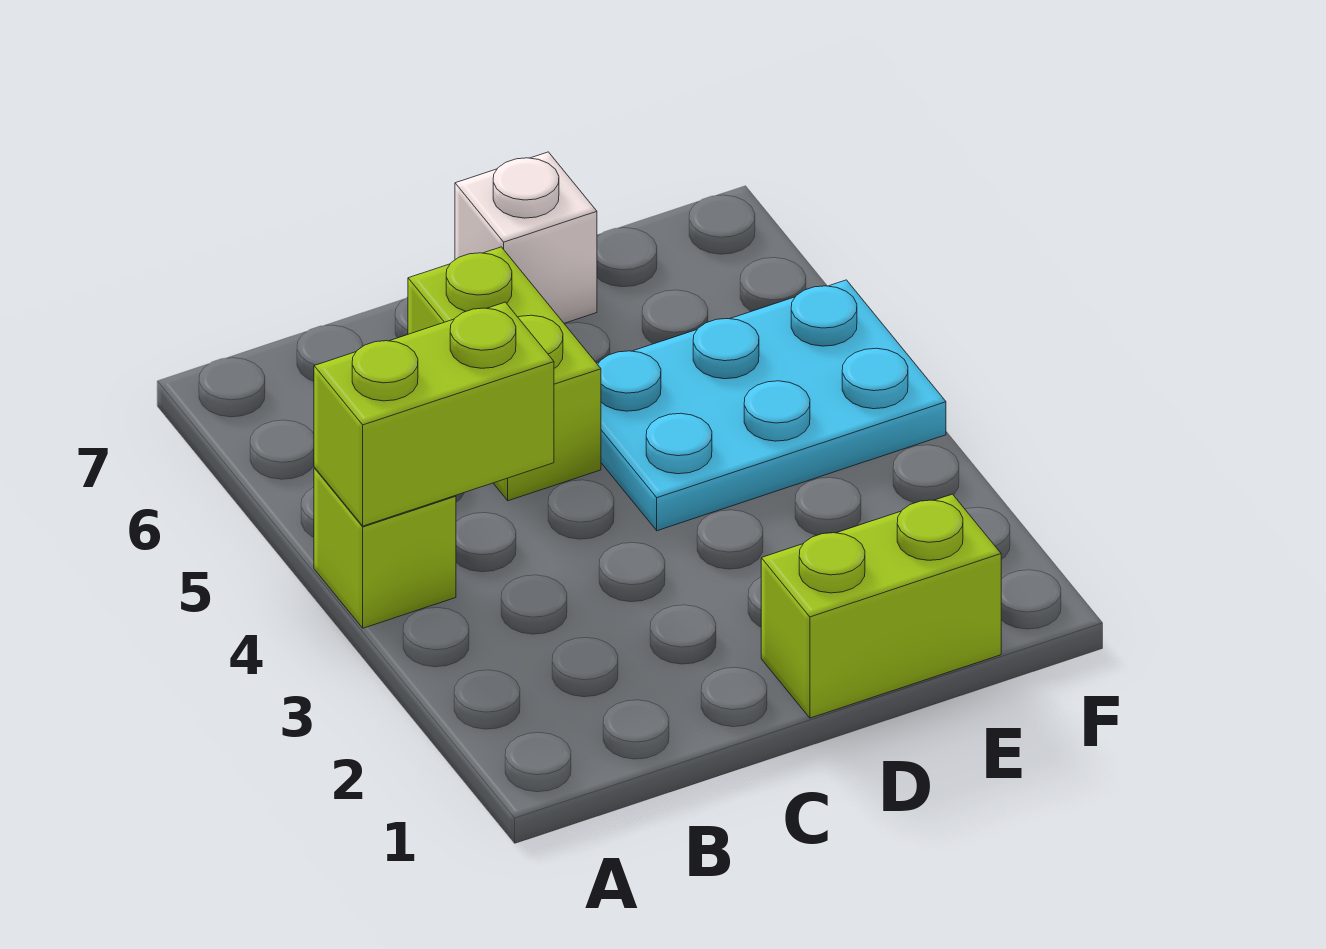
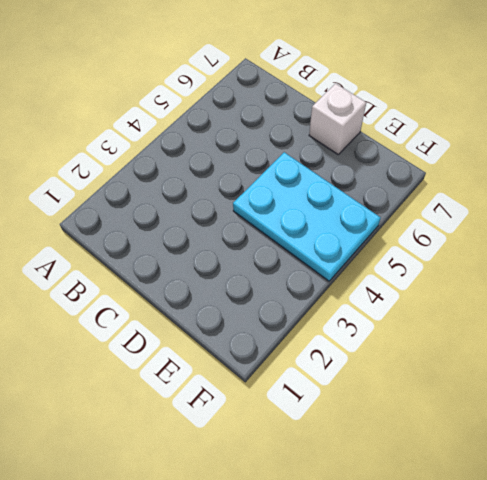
none -> lime 1x1 brick [314,468,456,628]
none -> lime 1x2 brick [408,247,601,501]

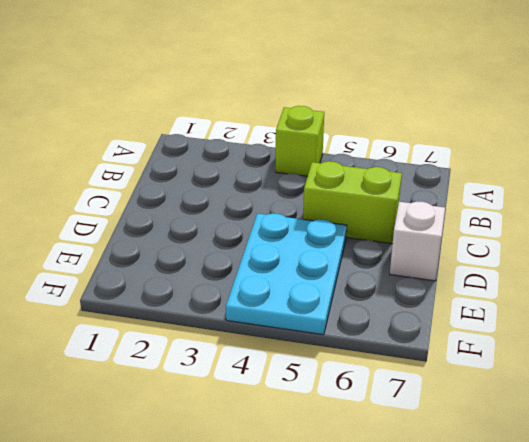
none -> lime 1x2 brick [761,494,1001,718]
none -> lime 1x2 brick [314,302,554,526]

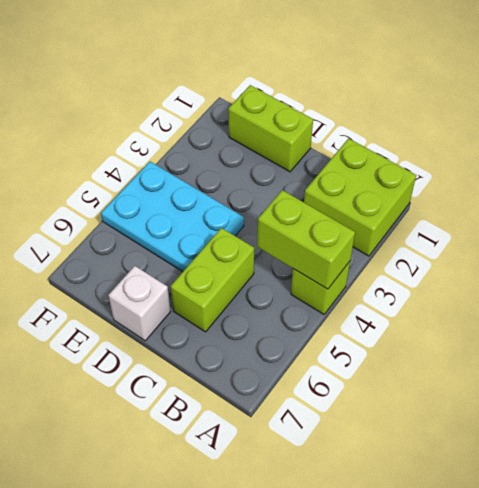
lime 2x2 brick [304,138,416,256] -> none

